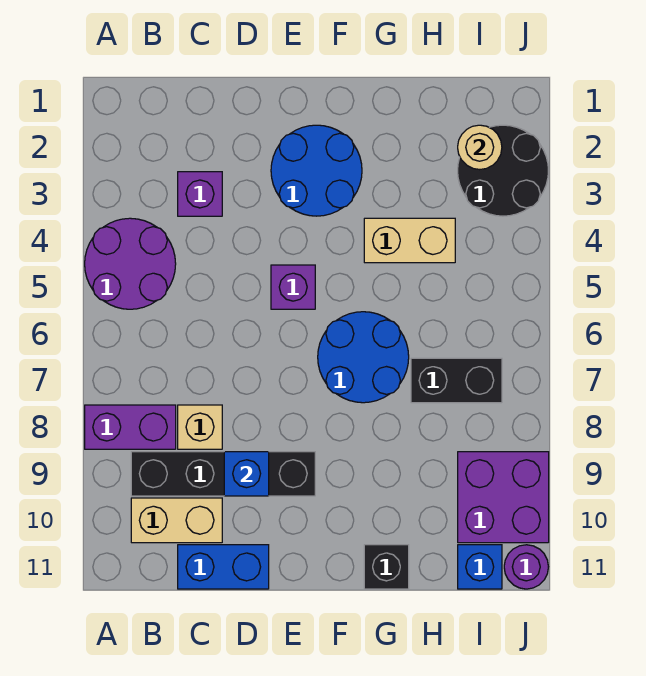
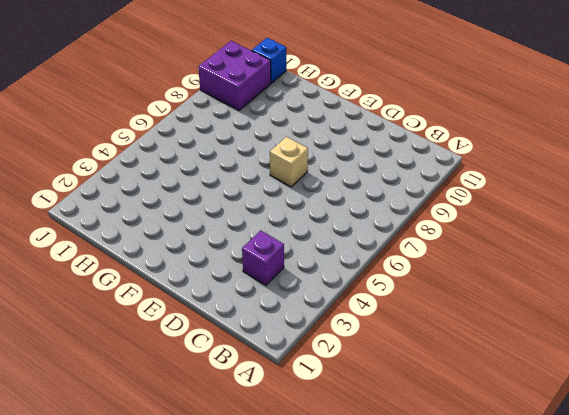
tan 1x1 brick [270,137,308,187] -> tan 1x1 brick moved to [178,405,222,449]
none -> purple 2x2 round brick [85,218,176,309]
none -> purple 1x2 brick [85,405,176,449]
none -> black 1x4 brick [131,452,315,496]

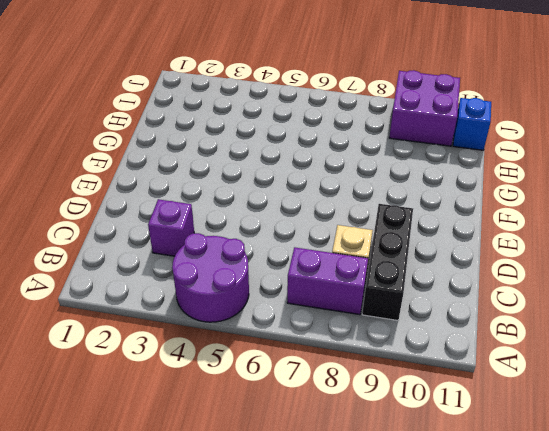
purple 1x2 brick [287,247,368,315] -> purple 1x2 brick turned to [85,405,176,449]
black 1x3 brick [362,204,413,320] -> black 1x4 brick [131,452,315,496]
none -> tan 1x2 brick [131,498,222,543]
none -> blue 1x2 brick [178,545,269,589]
none -> blue 2x2 round brick [271,125,362,216]

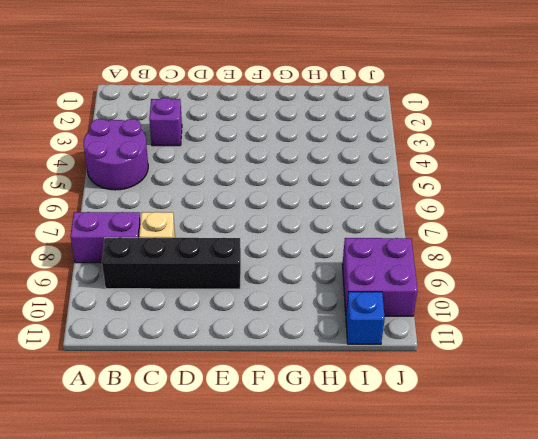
none -> tan 1x2 brick [131,498,222,543]
none -> blue 1x2 brick [178,545,269,589]
none -> blue 2x2 round brick [271,125,362,216]

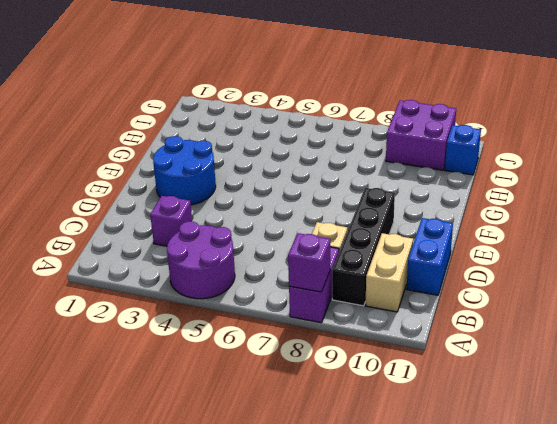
purple 1x1 brick [288,233,330,292] -> purple 1x1 brick moved to [271,265,315,309]
none -> blue 2x2 round brick [318,312,409,403]
none -> tan 1x2 brick [364,218,455,263]
none -> black 1x1 brick [364,545,409,589]

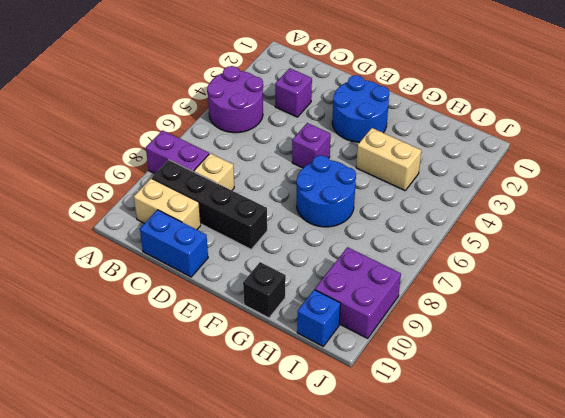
none -> black 1x2 brick [411,358,502,403]
none -> black 2x2 round brick [458,125,549,216]
none -> purple 1x1 round brick [504,545,548,589]

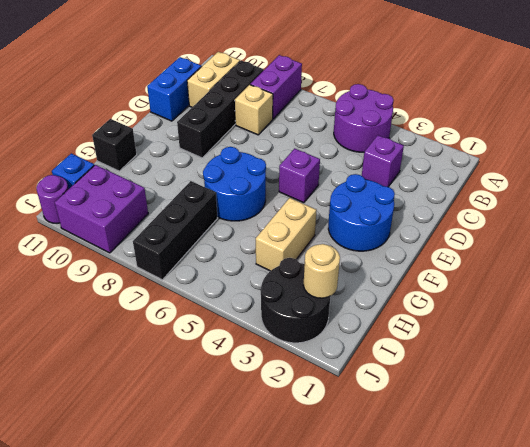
black 1x3 brick [133,181,217,280] -> black 1x2 brick [411,358,502,403]
none -> blue 1x1 brick [224,452,269,496]

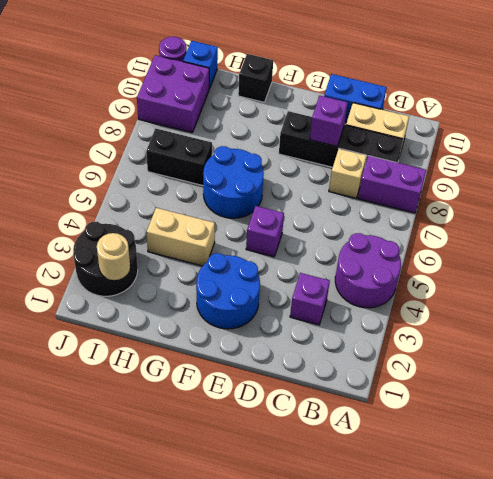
purple 1x1 brick [310,96,348,147] -> blue 1x1 brick [224,452,269,496]

